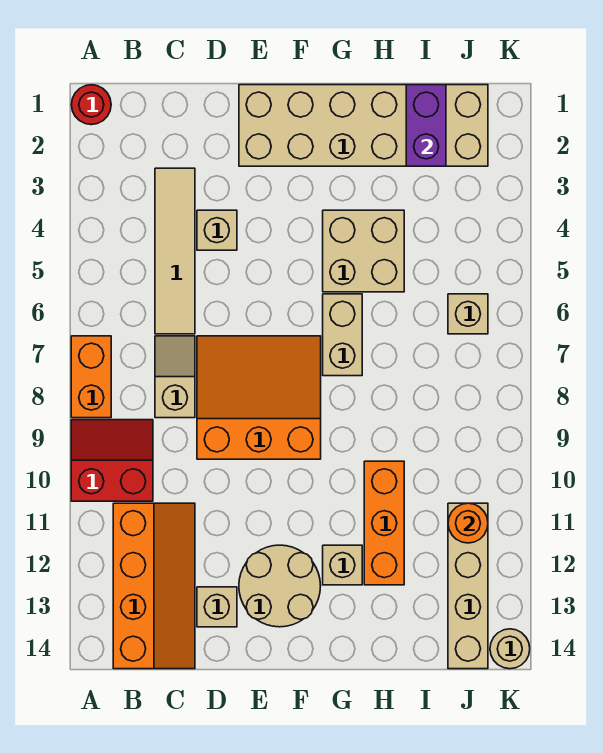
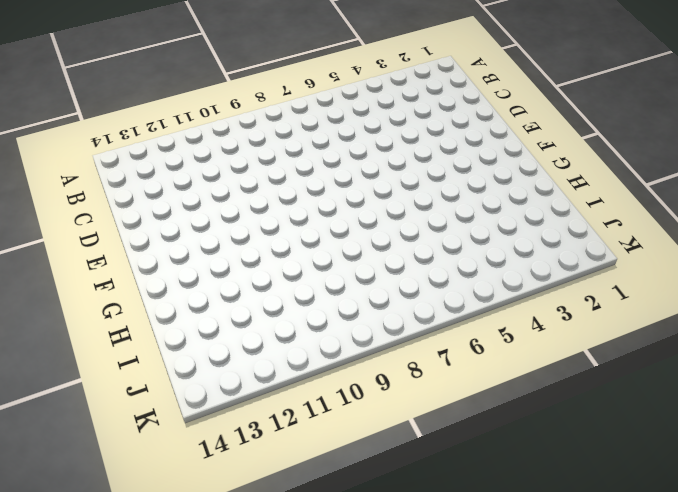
none -> red 1x1 round brick [71,85,111,125]
none -> orange 1x2 brick [71,336,111,418]
none -> red 2x2 slope [71,420,153,501]

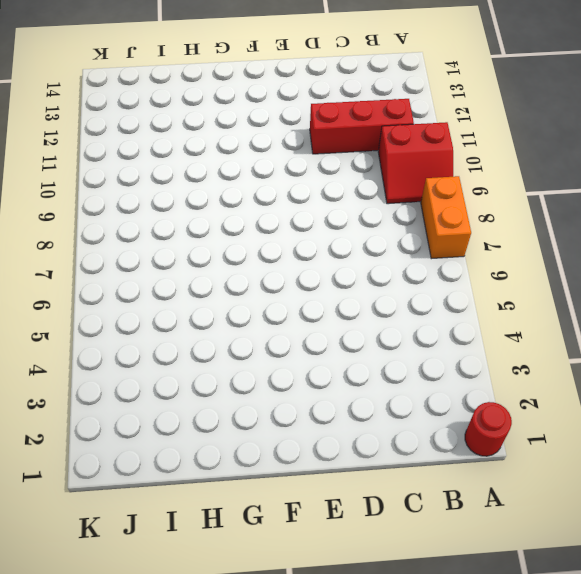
red 1x3 brick [310,99,414,154] -> orange 2x4 slope [113,503,195,669]
none -> tan 1x4 tile [155,168,195,334]
none -> tan 1x2 slope [155,336,195,418]
none -> tan 1x1 brick [197,210,237,250]

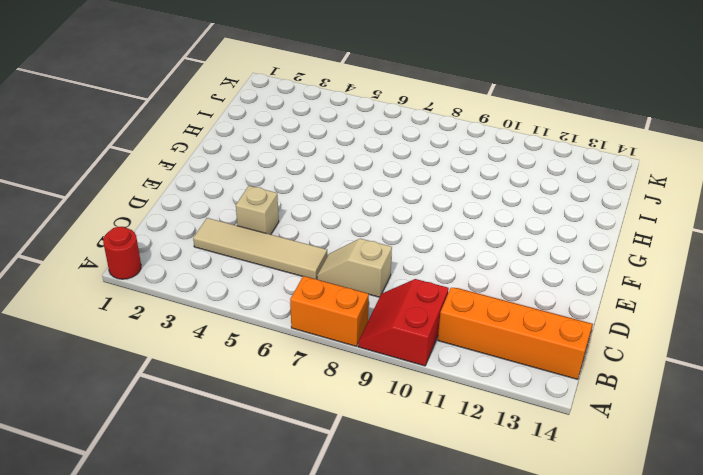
none -> orange 3x3 slope [197,336,321,459]
none -> tan 1x1 brick [197,587,237,627]
none -> tan 2x6 brick [239,85,488,166]

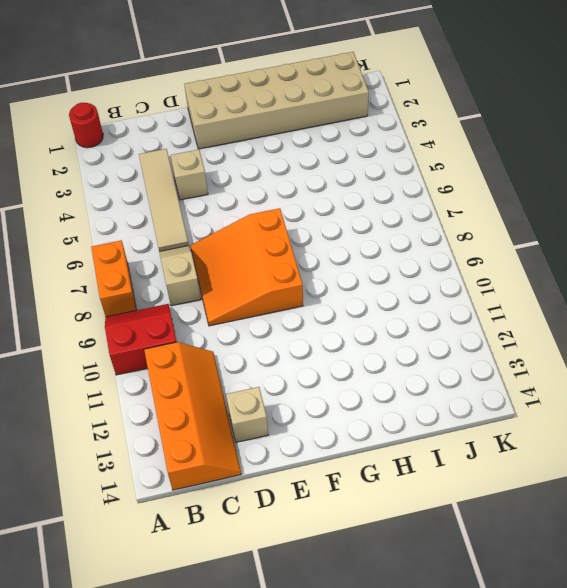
orange 3x3 slope [190,208,303,326] -> orange 3x3 slope turned to [197,336,321,459]
none -> tan 2x2 round brick [239,545,321,627]
none -> tan 2x2 brick [323,210,404,292]
none -> tan 1x2 brick [323,294,362,376]

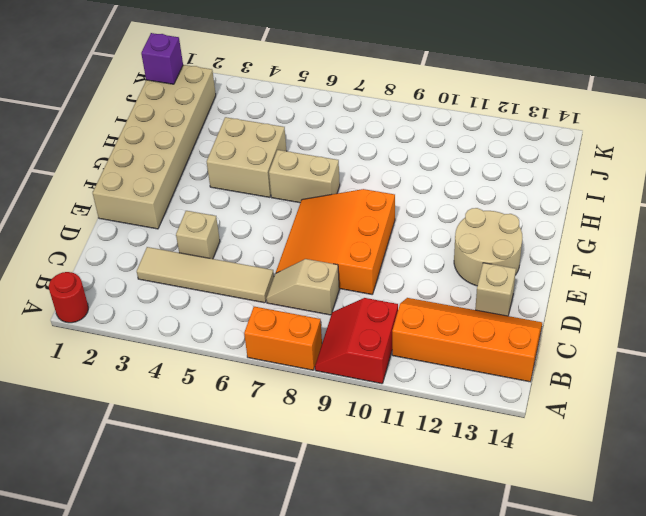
purple 1x1 brick [141,33,183,84] -> none
none -> tan 1x1 brick [323,545,362,585]
none -> orange 1x3 brick [364,461,404,585]
none -> tan 1x1 brick [448,294,488,334]

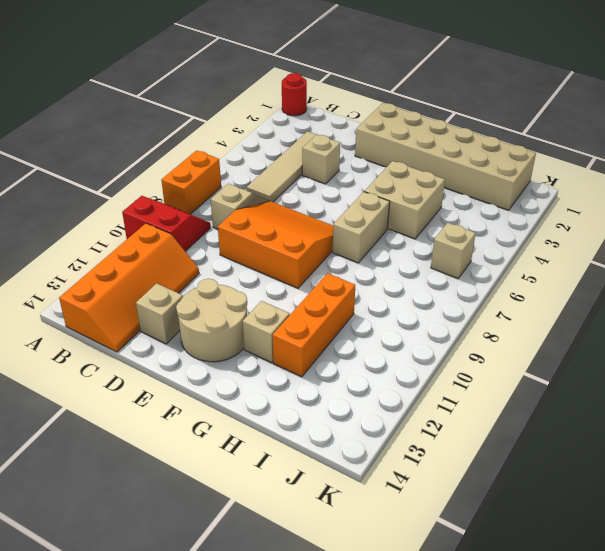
none -> tan 1x4 brick [448,503,488,669]
none -> tan 1x1 round brick [490,629,530,669]
none -> purple 1x2 brick [406,85,446,166]

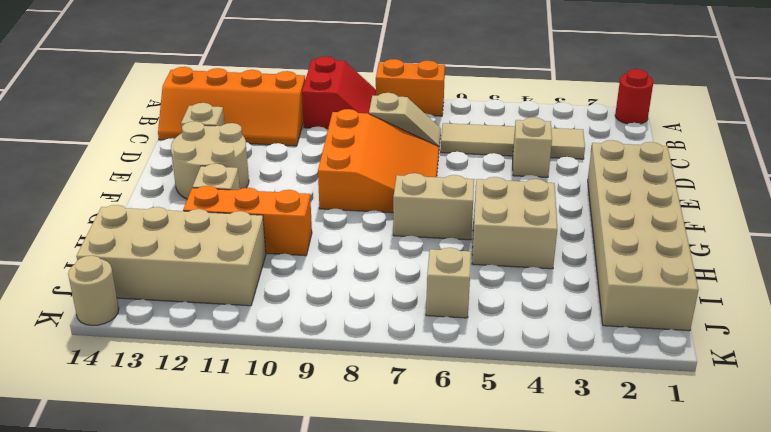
tan 2x4 brick [76,205,266,306] -> tan 1x4 brick [448,503,488,669]
none -> purple 1x2 brick [406,85,446,166]
none -> orange 1x1 round brick [448,503,488,543]

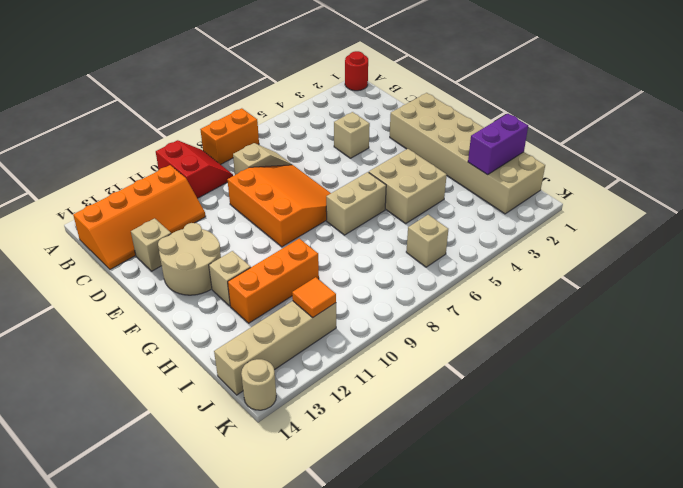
orange 1x1 tile [292,277,336,317] -> orange 1x1 round brick [448,503,488,543]
none -> tan 1x4 tile [155,168,195,334]

